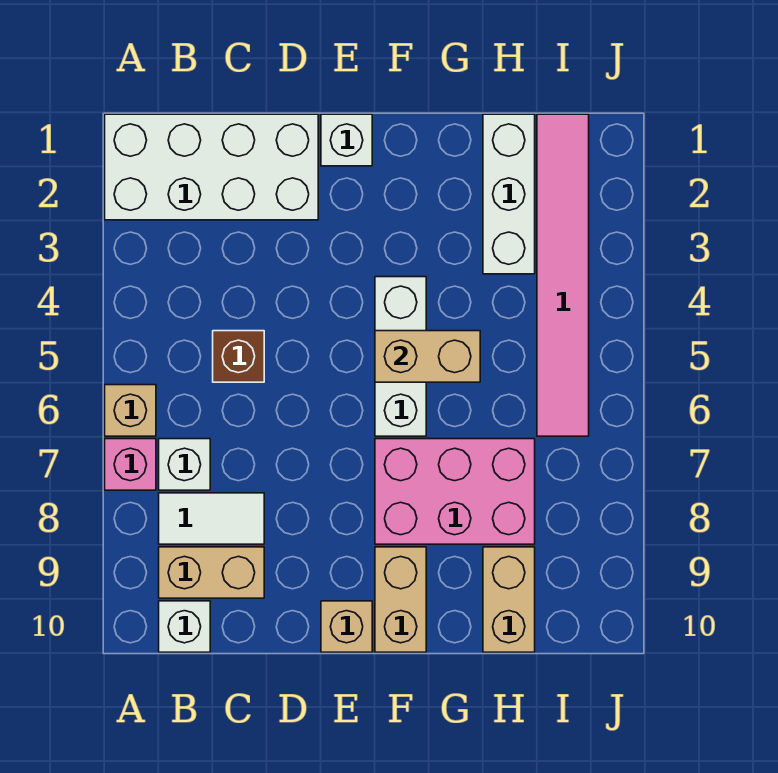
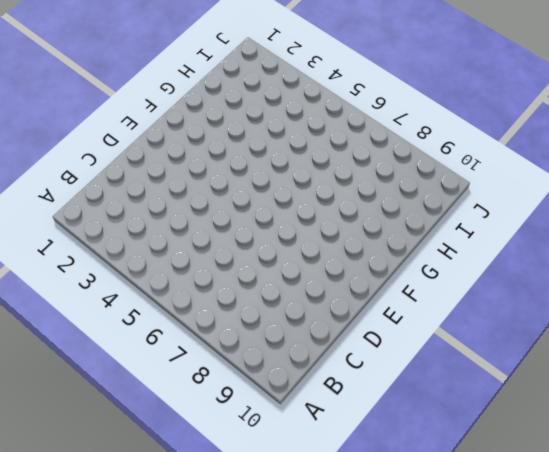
none -> white 2x4 brick [105,114,318,220]
none -> tan 1x1 brick [105,385,156,436]
none -> pink 1x1 brick [105,439,156,490]

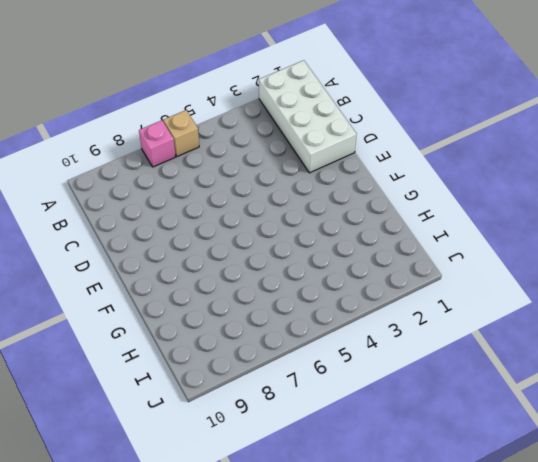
none -> white 1x1 brick [159,439,210,490]
none -> white 1x2 tile [159,493,264,544]
none -> tan 1x2 brick [159,547,264,598]

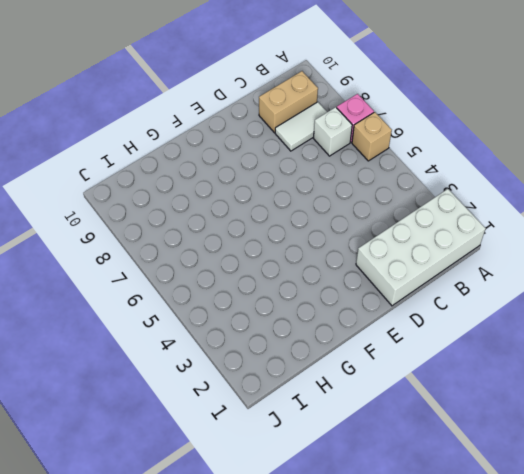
none -> white 1x1 brick [159,601,210,652]
none -> brown 1x1 brick [213,331,264,382]
none -> white 1x1 brick [321,114,372,166]

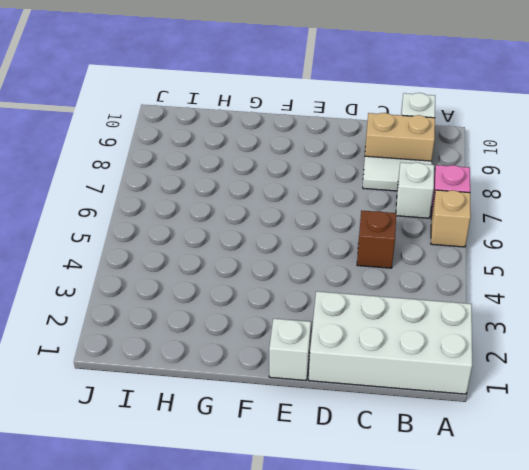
none -> tan 1x1 brick [321,601,372,652]
none -> white 1x3 brick [375,277,426,436]
none -> pink 2x3 brick [375,439,535,544]

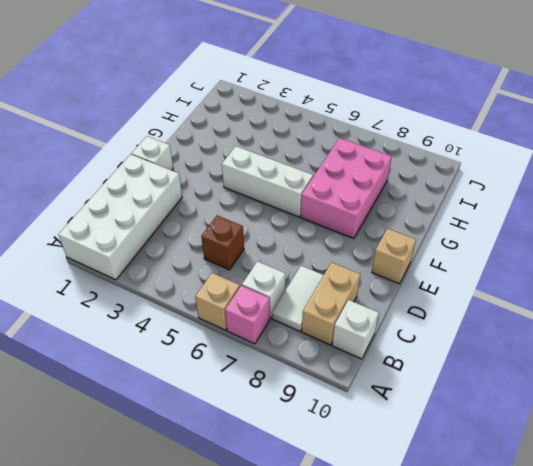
none -> tan 1x2 brick [375,547,426,652]
none -> white 1x3 brick [483,114,535,274]
none -> tan 1x2 brick [483,547,535,652]

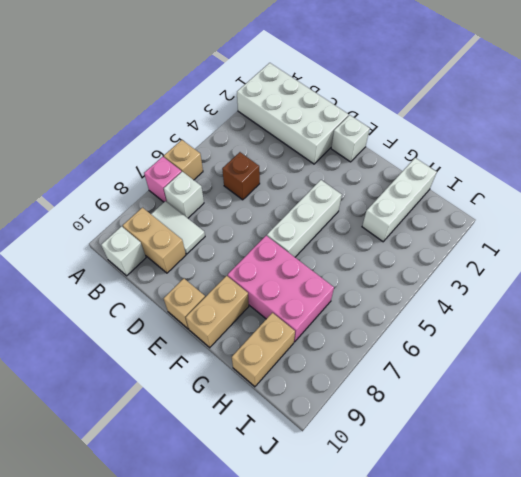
none -> pink 1x6 tile [537,114,589,436]
none -> tan 1x2 brick [375,331,480,382]

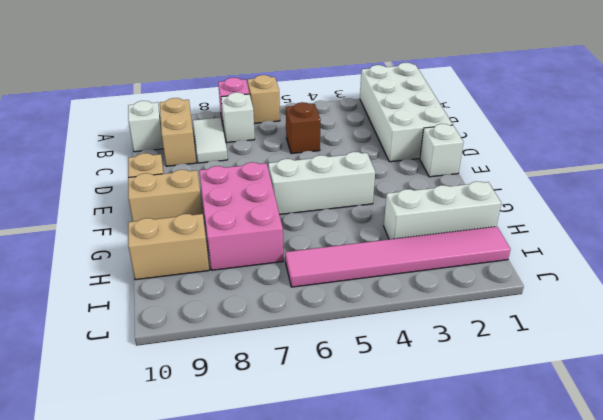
none -> tan 1x2 brick [375,331,480,382]

